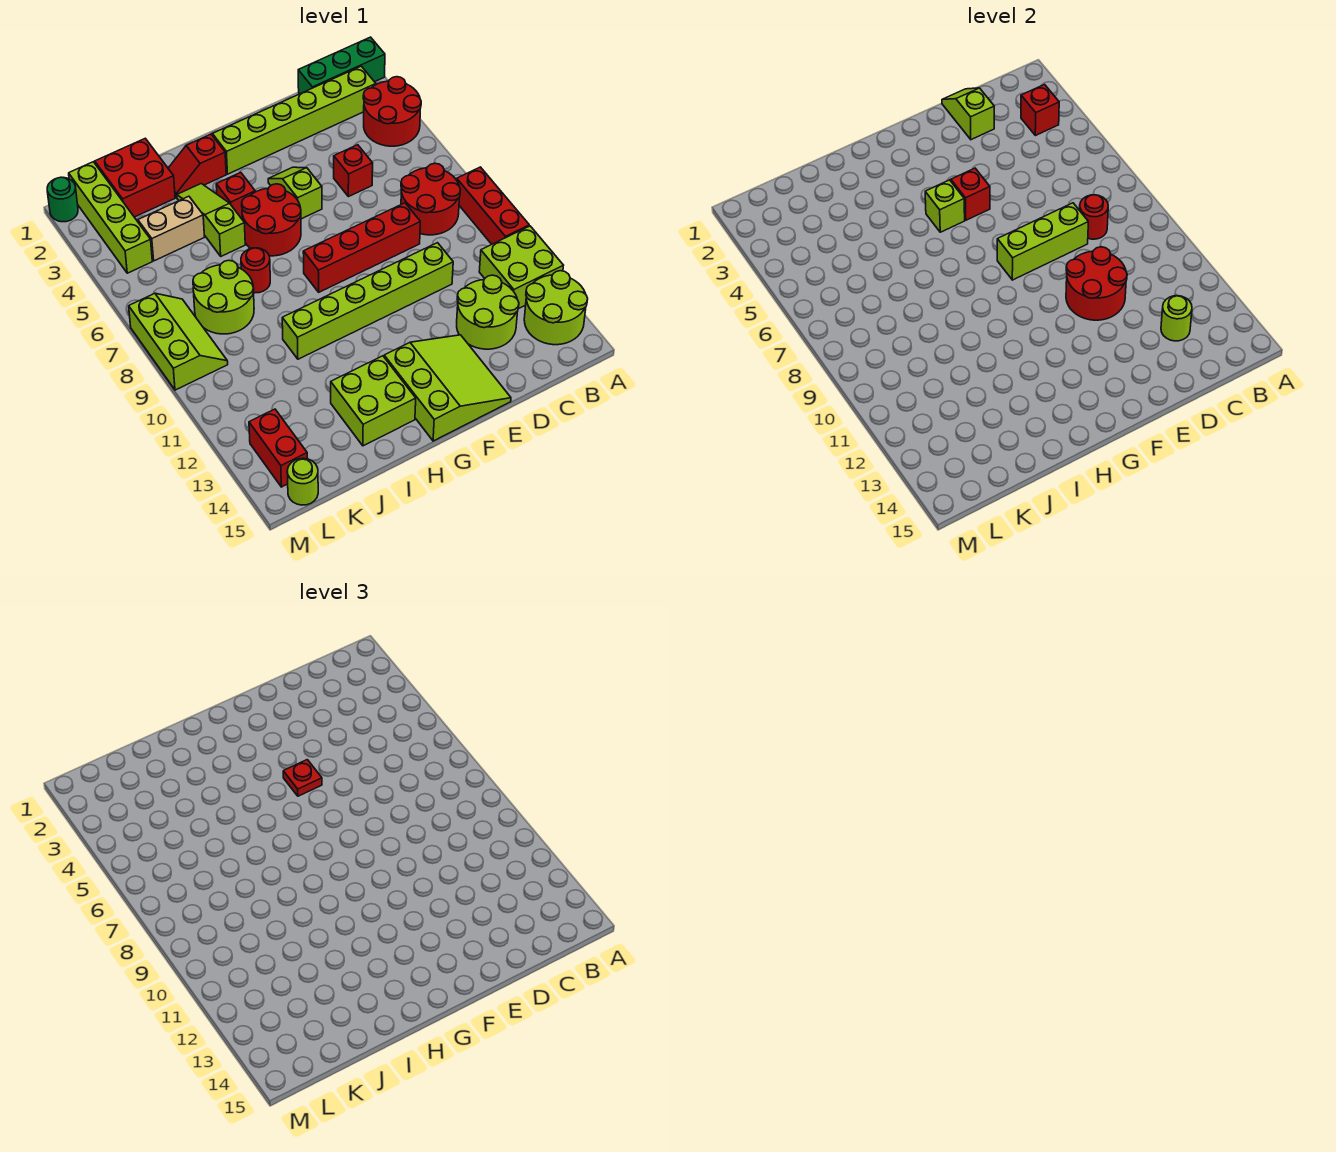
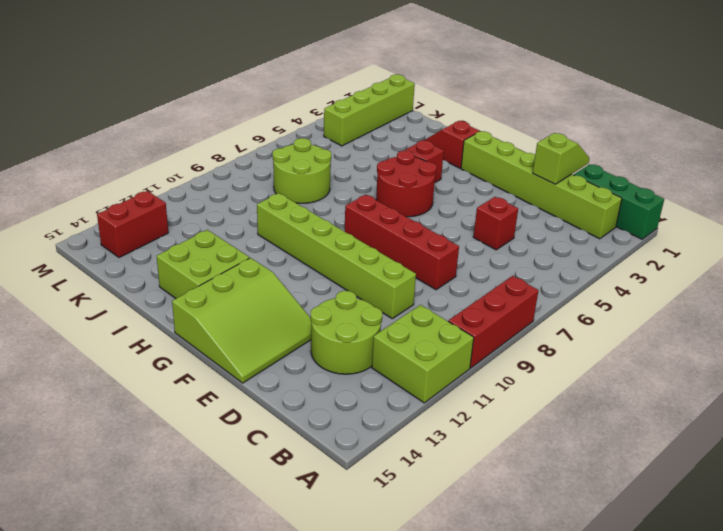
none -> red 2x2 round brick [363,77,421,146]
none -> lime 2x2 round brick [524,271,588,345]
none -> red 2x2 round brick [401,163,461,235]
none -> lime 1x2 slope [268,167,322,219]

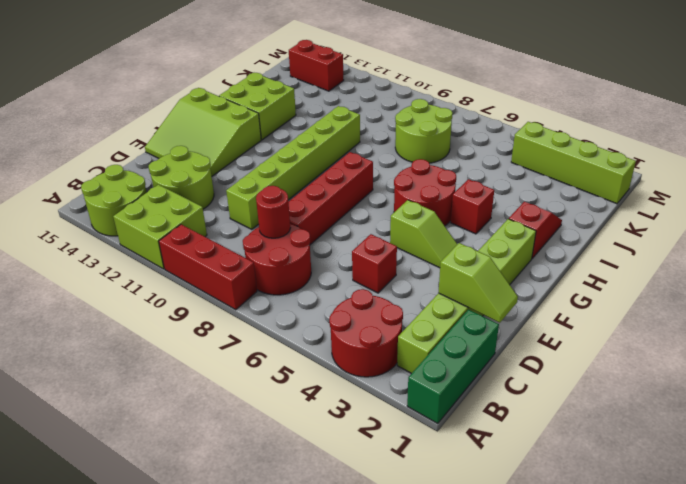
none -> lime 1x3 slope [177,184,245,256]
none -> red 1x1 round brick [241,248,270,293]
none -> red 2x2 brick [95,138,175,217]
none -> tan 1x2 brick [138,196,205,261]

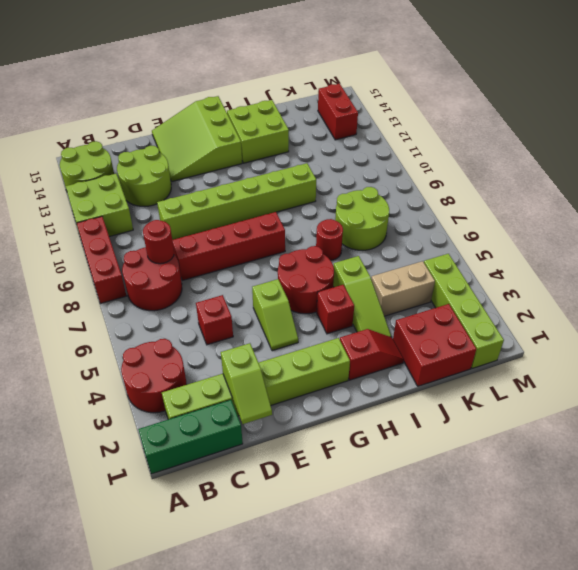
none -> lime 2x3 slope [129,293,228,390]
none -> lime 1x1 round brick [287,458,318,505]
none -> green 1x1 round brick [47,177,78,222]
none -> red 1x1 brick [1021,85,1059,136]

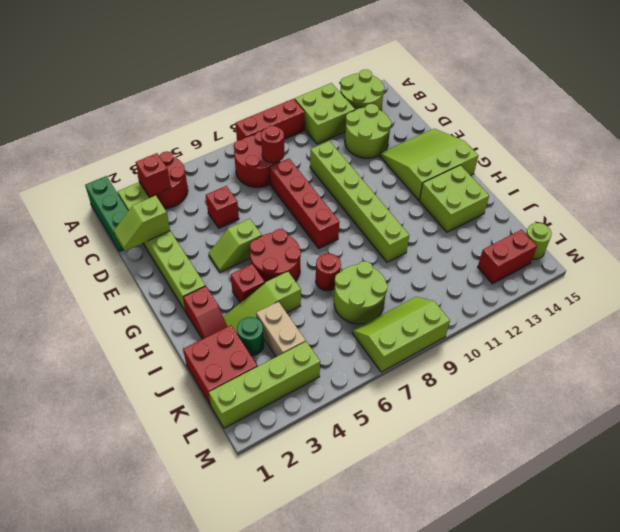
green 1x1 round brick [237,317,264,356] -> green 1x1 round brick moved to [47,177,78,222]
none -> lime 1x1 round brick [1161,296,1192,341]
none -> lime 1x3 brick [997,203,1088,280]
none -> red 2x2 round brick [1066,247,1127,320]
none -> red 1x1 brick [951,168,990,220]

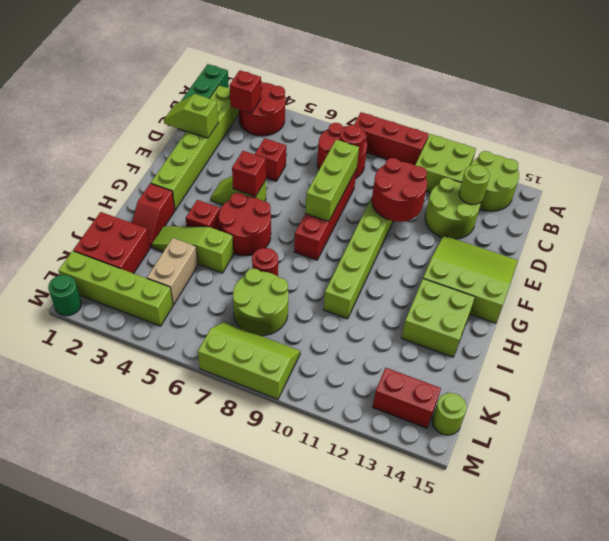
none -> lime 1x1 brick [925,180,965,232]
none -> red 1x1 plate [283,760,322,796]

